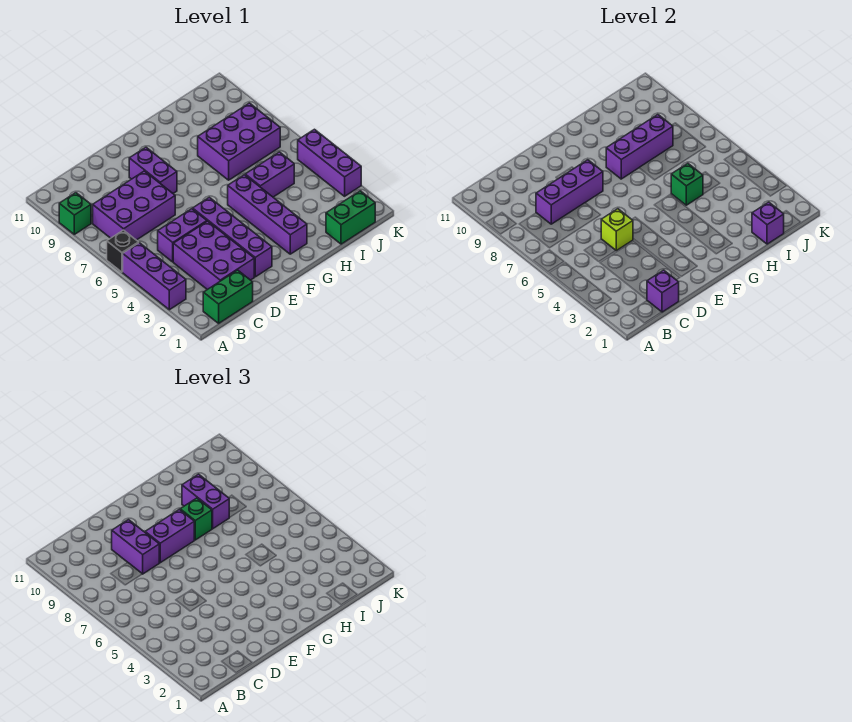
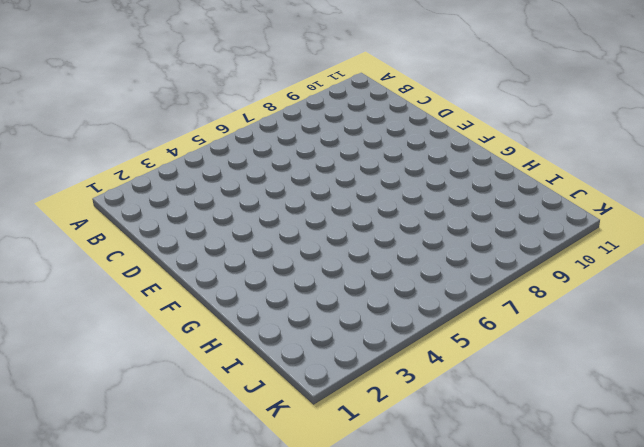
none -> purple 1x3 brick [123,243,186,310]
none -> black 1x1 brick [107,230,139,272]
none -> green 1x1 brick [59,193,91,234]

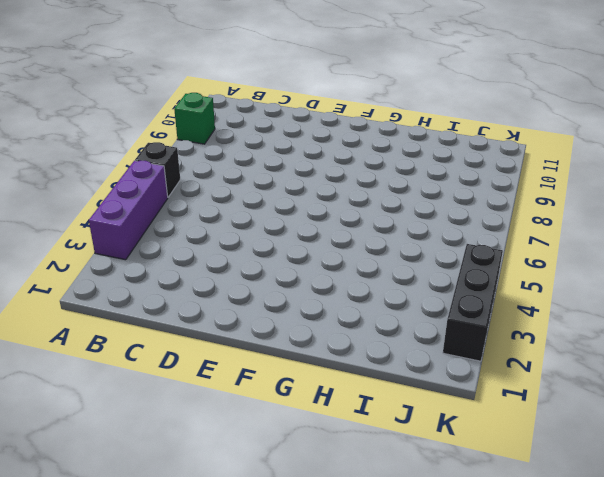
black 1x3 brick [443,244,503,361] -> purple 1x3 brick [298,129,361,196]
none -> green 1x2 brick [203,270,253,323]
none -> purple 2x3 brick [93,171,175,240]
none -> purple 2x3 brick [173,221,254,290]

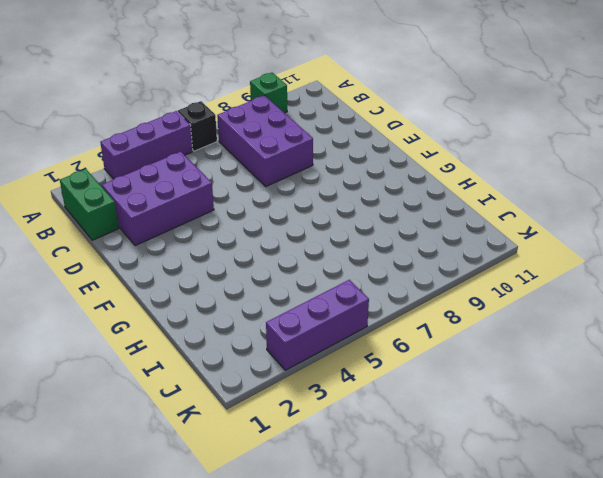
none -> purple 1x2 brick [158,209,207,262]
none -> purple 1x4 brick [193,197,272,277]
none -> purple 1x2 brick [129,147,177,193]

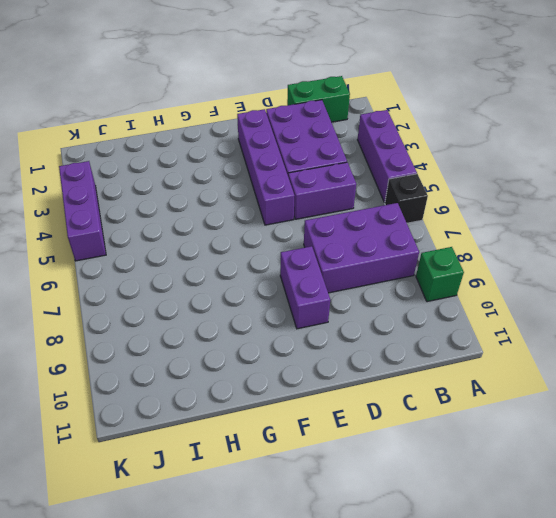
none -> purple 1x4 brick [228,175,307,254]
none -> purple 1x2 brick [245,152,294,197]
none -> purple 2x3 brick [198,103,280,180]

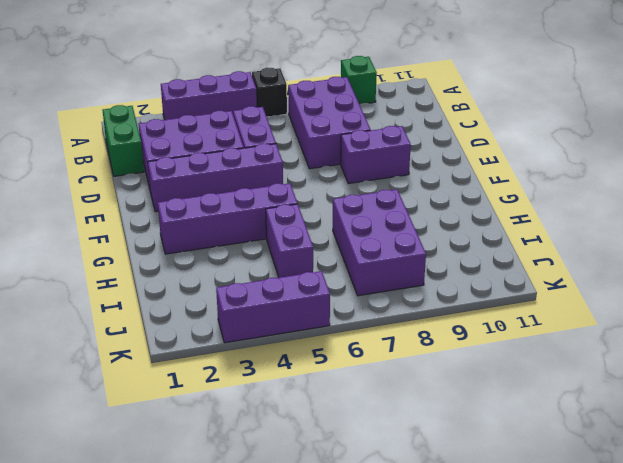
none -> green 1x2 brick [326,191,375,244]
none -> purple 1x1 brick [647,270,679,312]
none -> purple 1x3 brick [536,160,603,224]

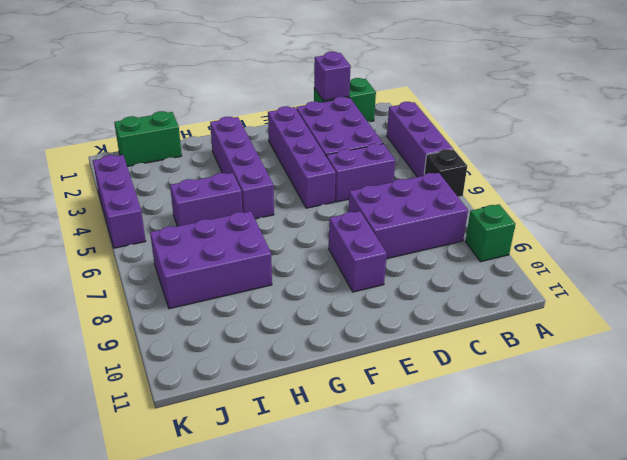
none -> purple 1x3 brick [536,160,603,224]
none -> lime 1x1 brick [601,209,633,251]
none -> purple 1x3 brick [606,115,673,179]

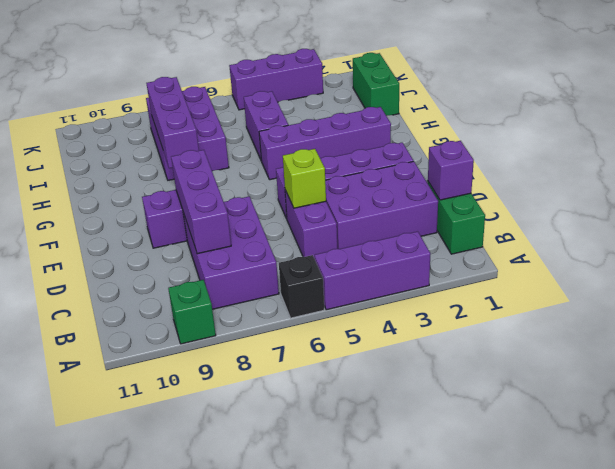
none -> green 1x1 brick [671,163,703,205]
none -> purple 1x1 brick [752,202,784,244]
none -> purple 1x2 brick [112,520,159,574]

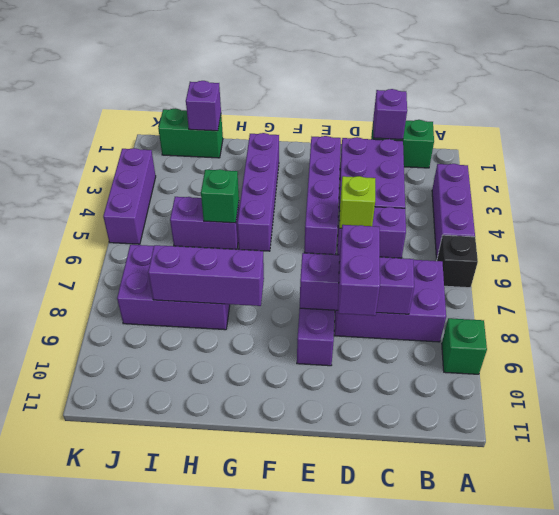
none -> purple 1x2 brick [145,509,194,563]
none -> green 1x1 brick [180,498,212,540]
none -> purple 1x2 brick [182,474,229,529]

